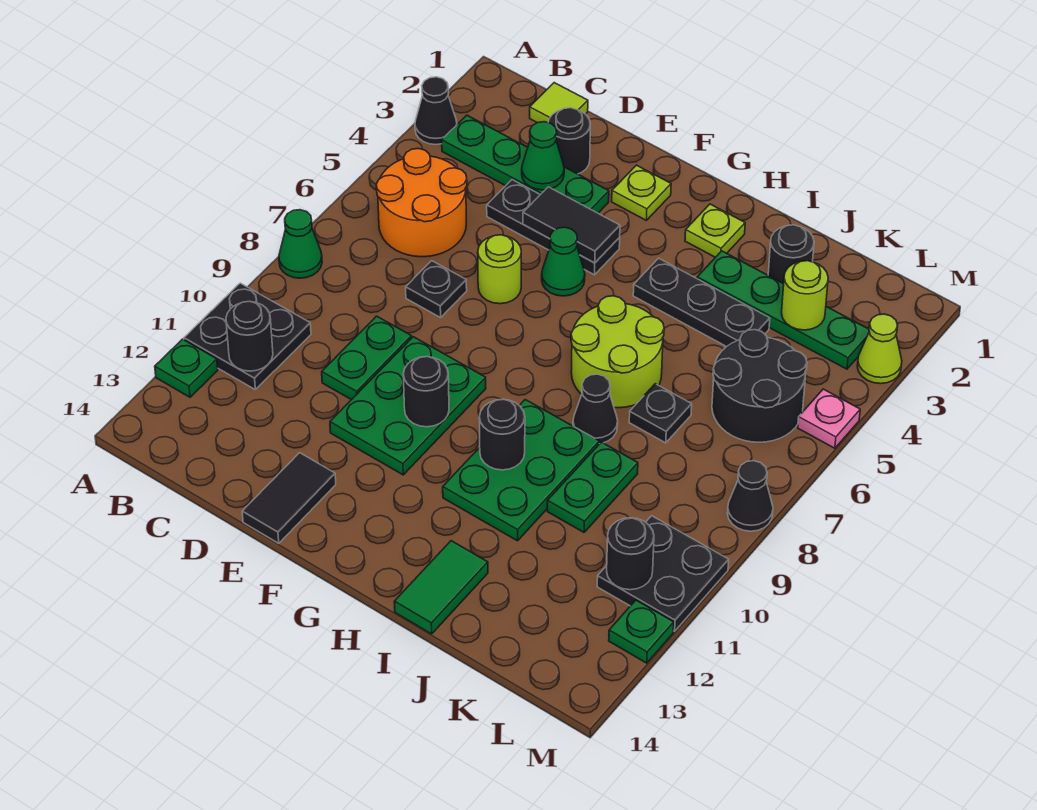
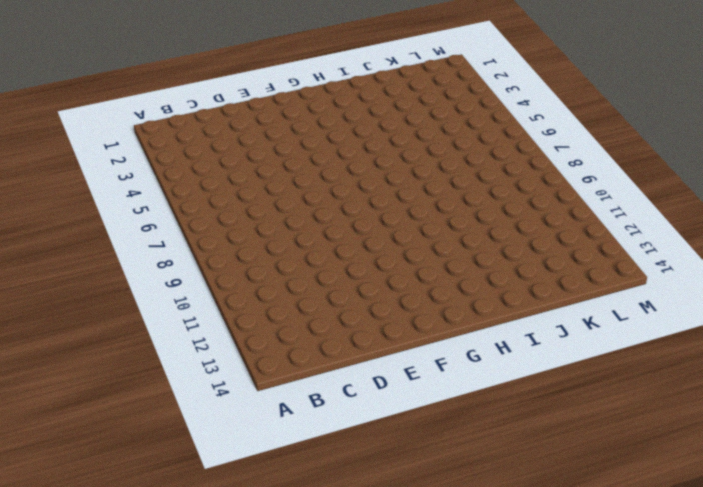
none -> black 1x1 cone [415,77,457,145]
none -> green 1x1 cone [279,210,322,278]
none -> black 2x2 plate [184,283,311,389]
none -> green 1x1 plate [155,339,218,397]

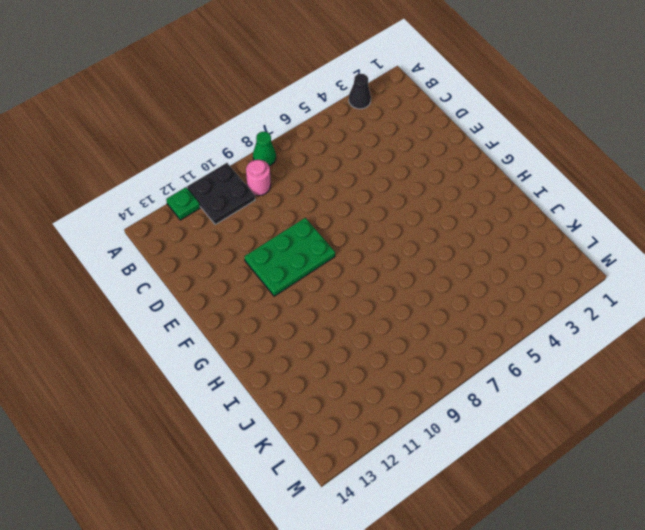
pink 1x1 round brick [246,160,271,196] -> none
none -> green 1x4 plate [442,115,609,213]
none -> orange 2x2 round brick [376,148,467,257]
none -> lime 1x1 tile [530,83,588,123]
none -> black 1x1 round brick [548,108,590,174]

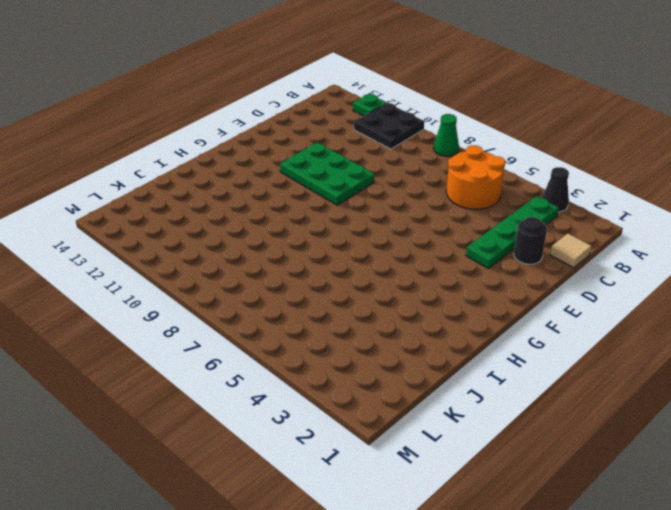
tan 1x1 tile [550,234,592,268] -> lime 1x1 tile [530,83,588,123]
none -> black 1x3 plate [487,180,620,275]
none -> black 1x1 plate [406,261,467,317]
none -> green 1x2 plate [322,316,412,400]
none -> lime 1x1 round brick [478,235,521,304]

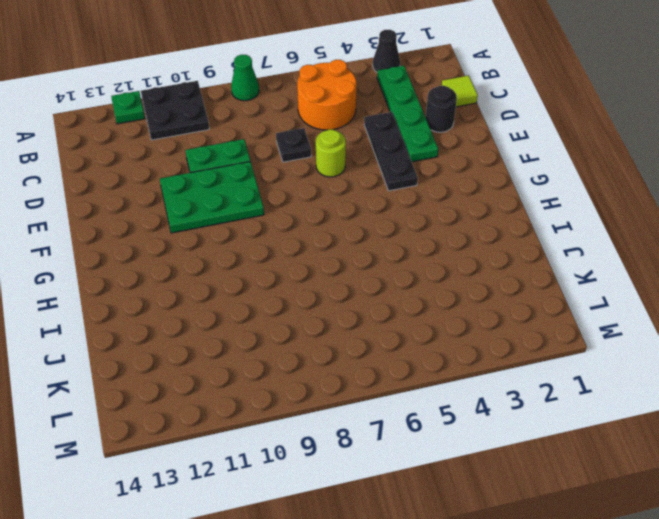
none -> black 1x2 tile [242,453,336,543]
none -> lime 1x1 plate [612,165,671,220]
none -> green 1x1 cone [542,227,585,296]
none -> lime 1x1 plate [685,204,745,257]

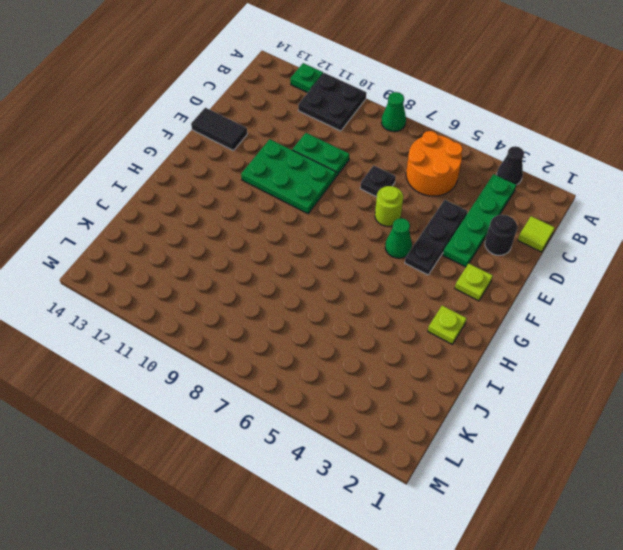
none -> black 1x3 plate [633,258,770,347]
none -> lime 2x2 round brick [571,296,664,408]
none -> green 2x3 plate [443,400,599,541]
none -> green 1x4 plate [697,251,869,369]

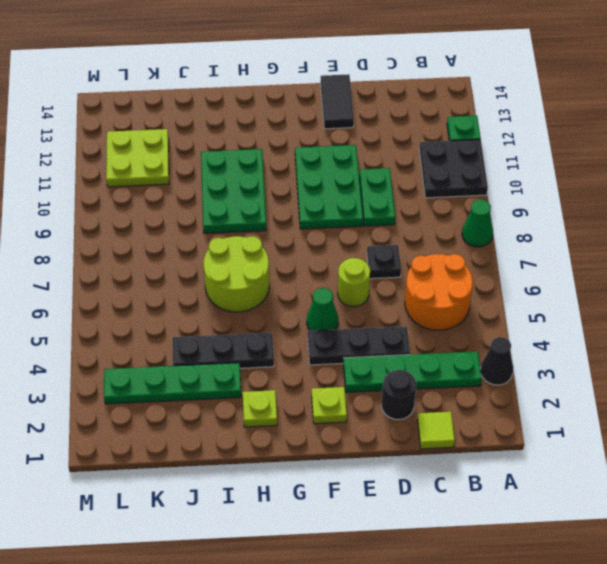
lime 2x2 plate [106,129,169,187] -> black 2x2 plate [597,516,729,631]
none -> black 1x1 cone [573,374,618,444]
none -> green 1x2 tile [394,541,488,634]
none -> black 1x1 round brick [768,225,814,284]
none -> black 1x1 plate [629,384,692,443]

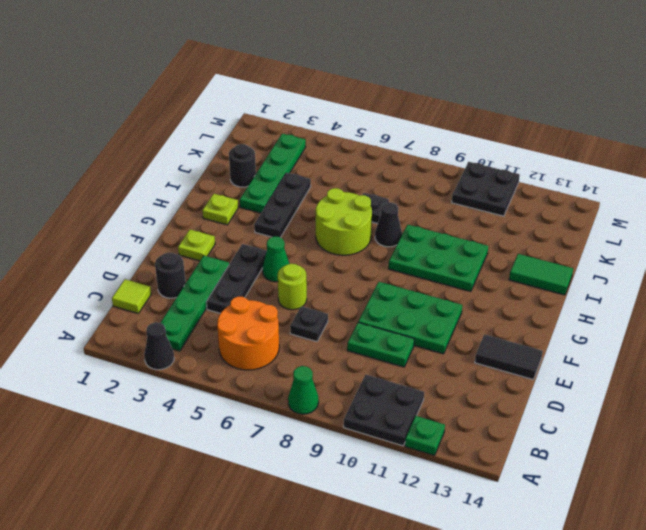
none -> green 1x2 plate [547,442,638,532]
none -> black 2x2 round brick [712,330,807,442]
none -> lime 1x1 cone [857,314,902,384]
none -> pink 1x1 plate [798,389,860,448]

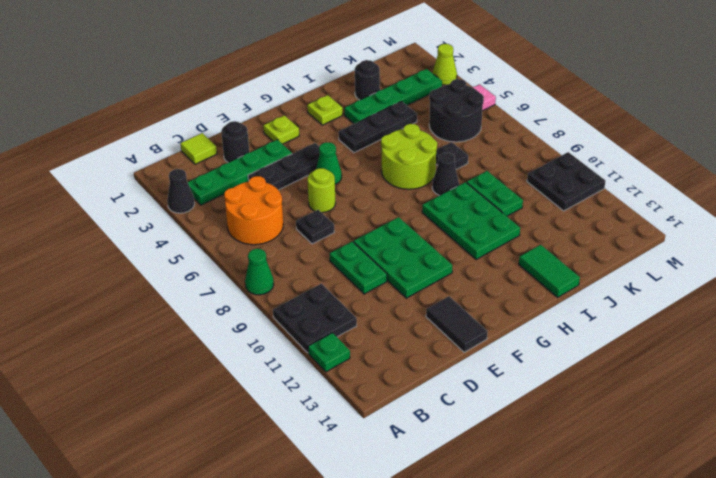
none -> black 1x1 cone [727,461,773,531]
none -> green 1x1 plate [609,600,674,663]
none -> black 1x1 round brick [226,301,273,371]
none -> green 1x1 cone [522,122,564,190]

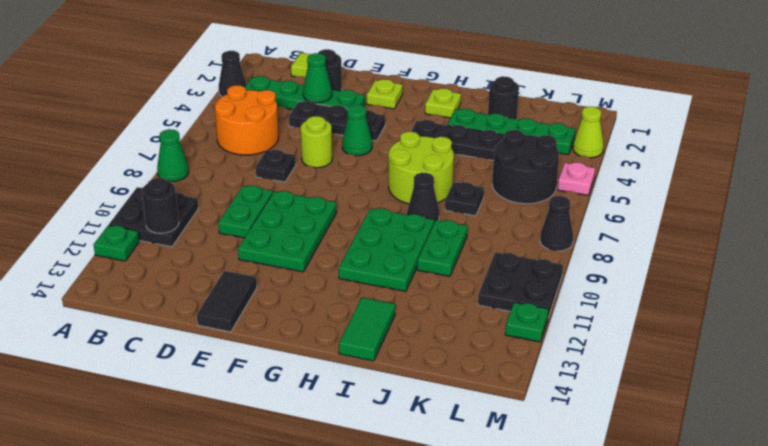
none -> black 1x2 tile [523,187,620,263]
none -> black 1x1 round brick [403,357,449,427]
none -> black 1x1 round brick [479,399,525,470]
none -> lime 1x1 round brick [782,261,828,330]

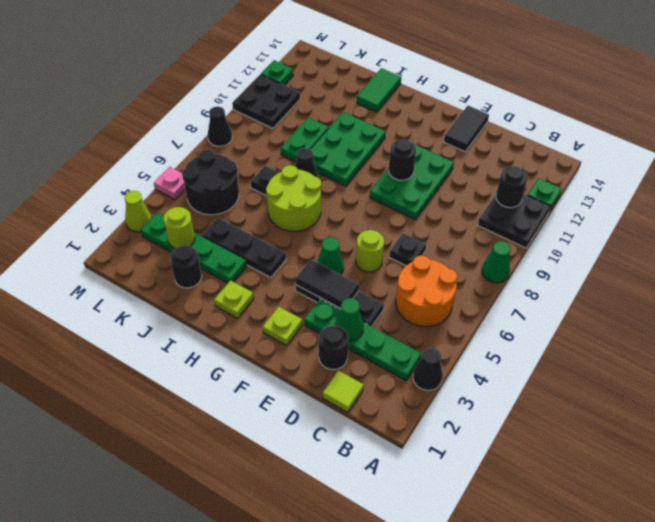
none -> green 1x2 plate [322,316,412,400]
none -> black 1x1 round brick [479,399,525,470]
none -> black 1x1 round brick [607,518,654,590]

